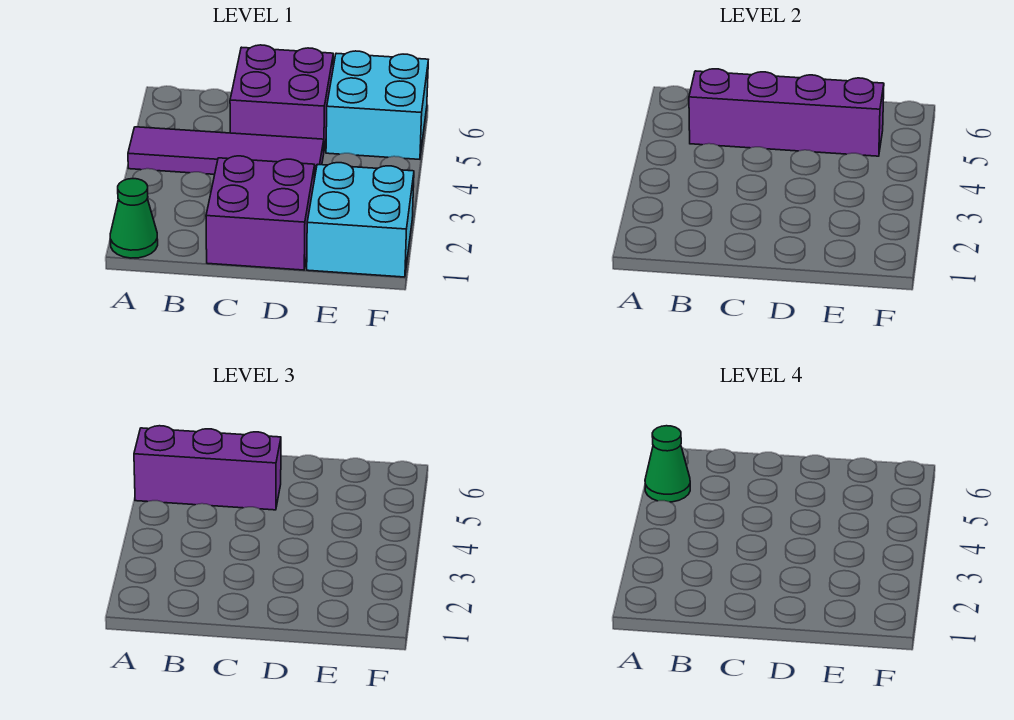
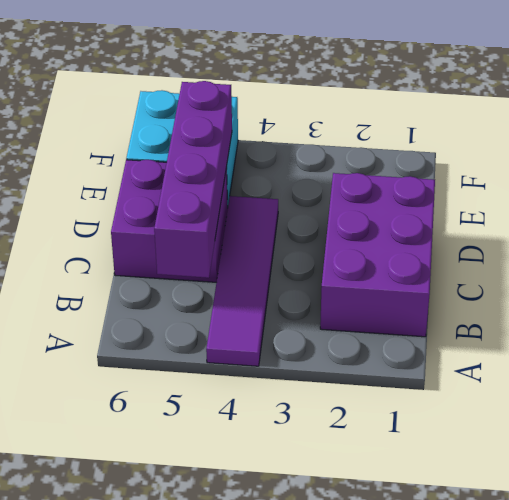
purple 2x3 brick [320,173,435,337] -> purple 2x2 brick [206,156,315,270]
none -> green 1x1 cone [110,179,158,258]
none -> cyan 2x2 brick [307,163,414,277]

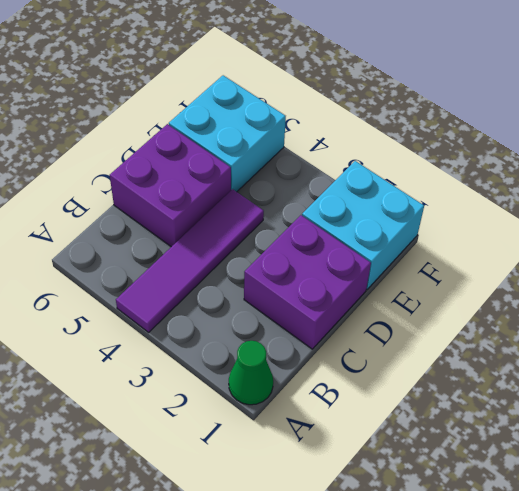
none -> purple 1x4 brick [689,69,884,156]
none -> purple 1x3 brick [134,426,281,510]

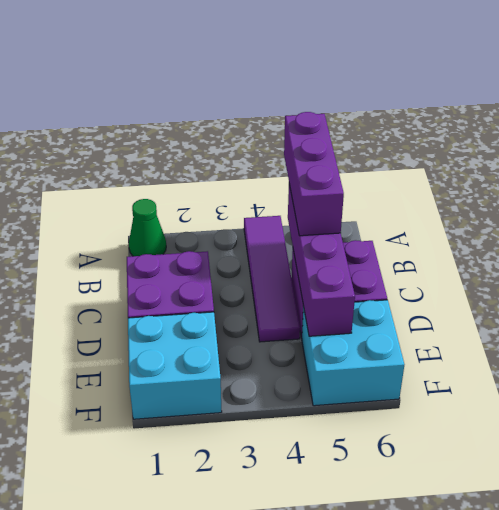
none -> green 1x1 cone [645,426,690,502]

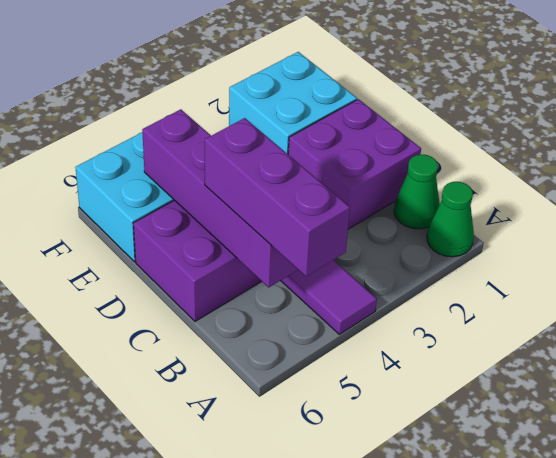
green 1x1 cone [394,154,440,229] -> green 1x1 cone moved to [645,426,690,502]

